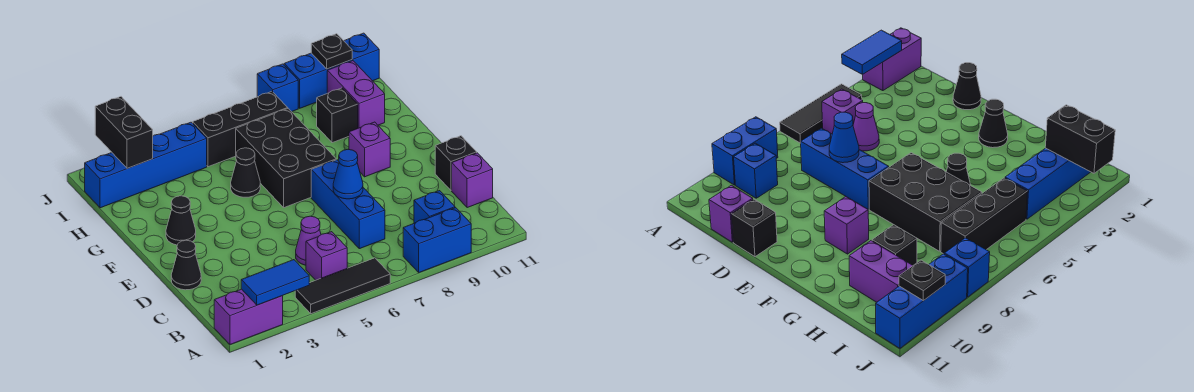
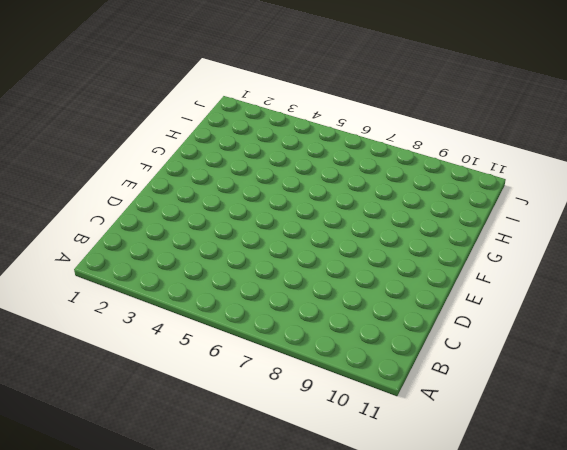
none -> purple 1x2 brick [214,289,283,344]
none -> black 1x3 tile [295,258,390,314]
none -> blue 1x2 brick [403,208,471,272]

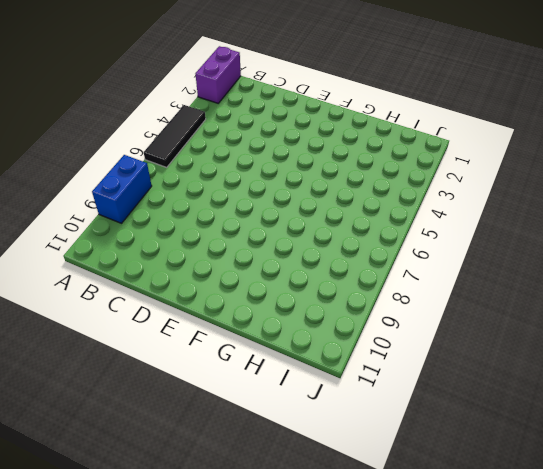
none -> purple 1x1 brick [306,232,347,280]
none -> blue 1x1 brick [414,191,455,223]
none -> purple 1x1 cone [296,216,321,265]

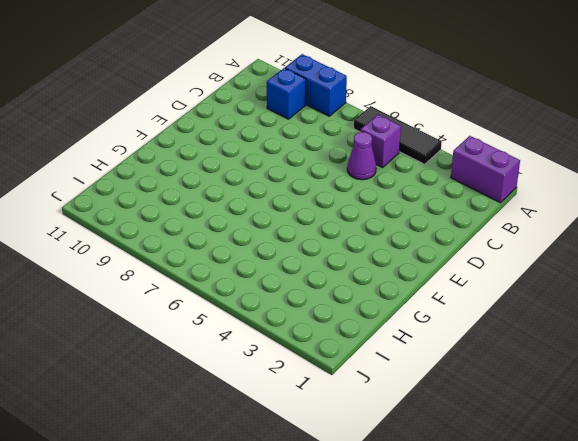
none -> blue 1x3 brick [311,160,385,249]
none -> purple 1x1 brick [452,153,493,208]
none -> black 1x1 cone [171,240,201,290]

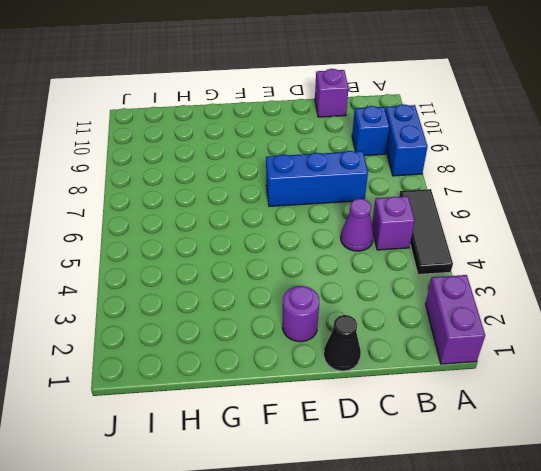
purple 1x1 round brick [282,286,319,342] -> none
none -> black 1x1 brick [435,136,477,190]
none -> black 1x1 cone [166,196,196,245]
none -> black 2x3 brick [236,108,336,208]

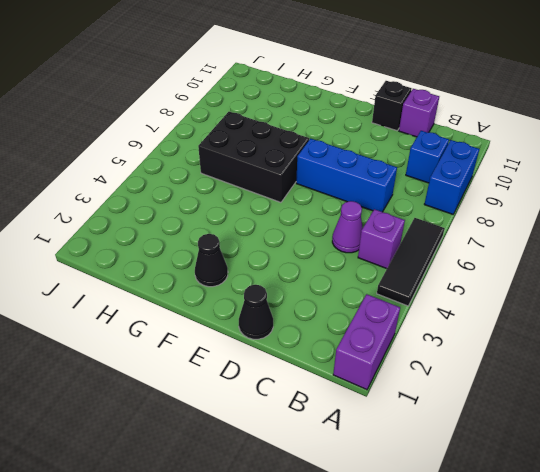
none -> purple 1x1 brick [349,122,390,177]
none -> black 1x1 cone [231,148,260,197]
none -> black 1x1 brick [316,88,358,143]

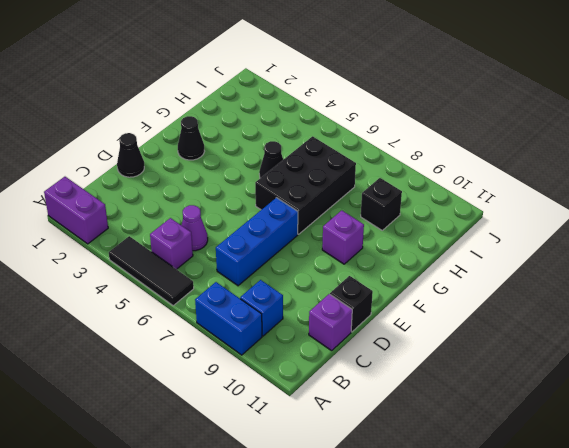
none -> purple 1x2 brick [327,61,385,128]
none -> blue 1x4 brick [85,122,207,208]
none -> black 1x3 brick [193,92,288,167]

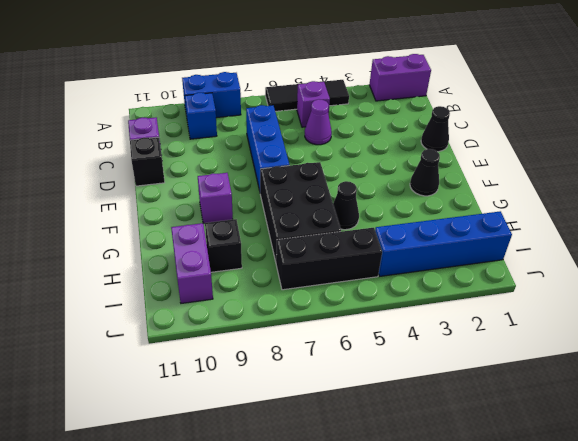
none -> blue 1x1 brick [257,64,298,112]
none -> blue 1x3 brick [284,33,379,108]
none -> blue 1x2 tile [241,260,309,305]

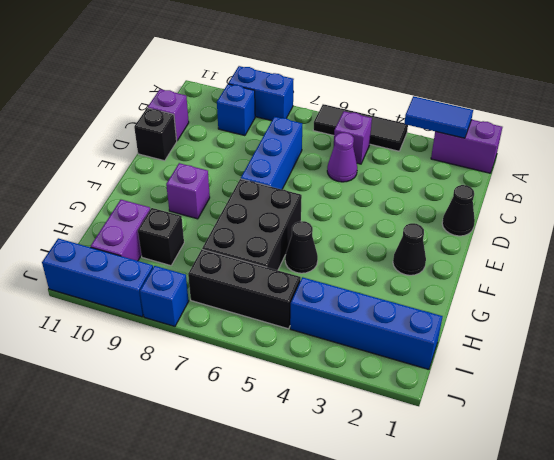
none -> blue 1x1 cone [333,150,363,199]
none -> black 1x2 brick [95,97,153,168]
none -> black 1x1 plate [311,34,352,69]

